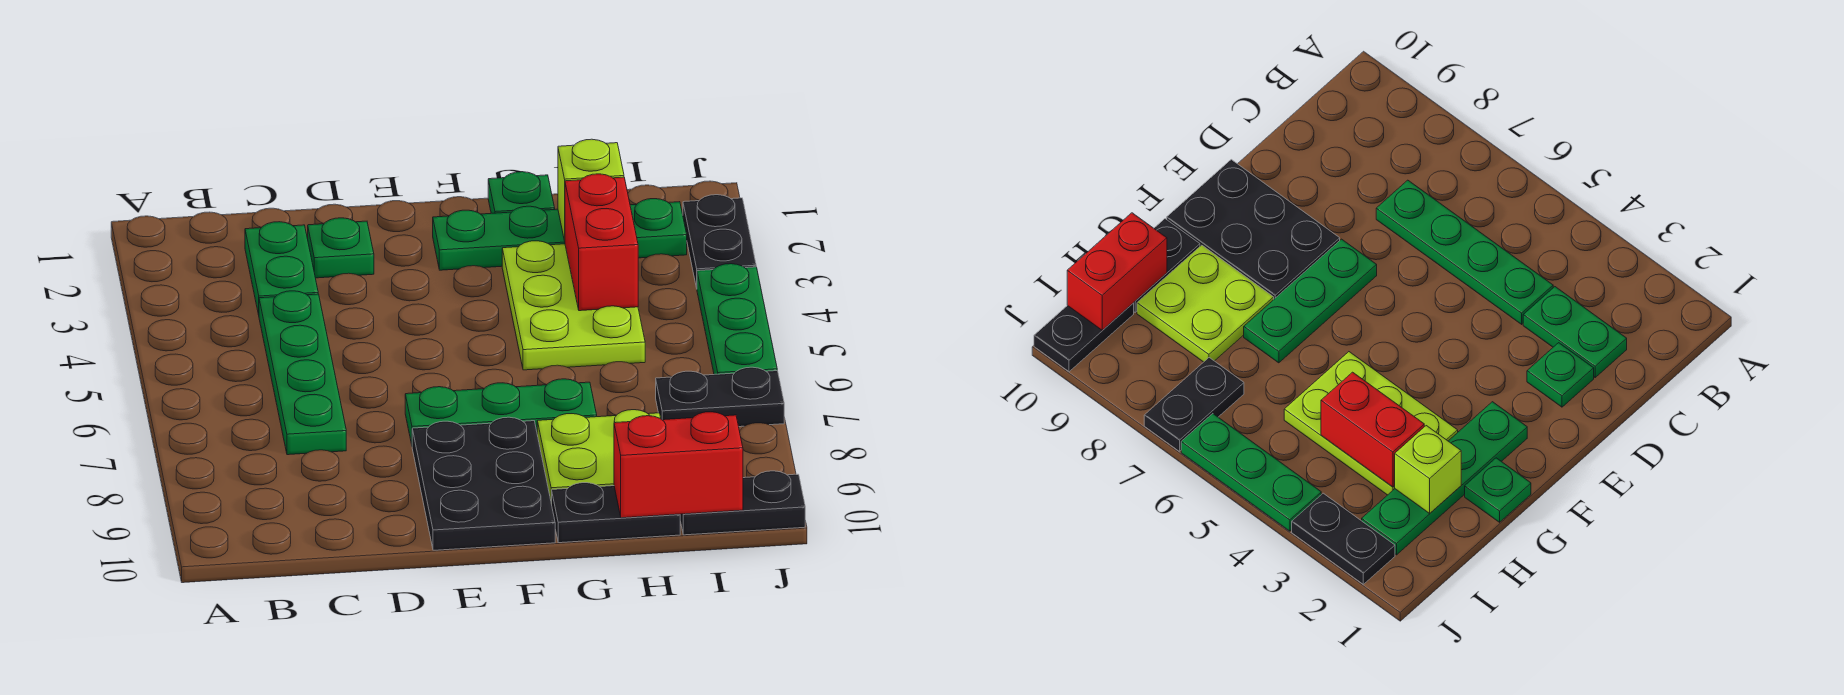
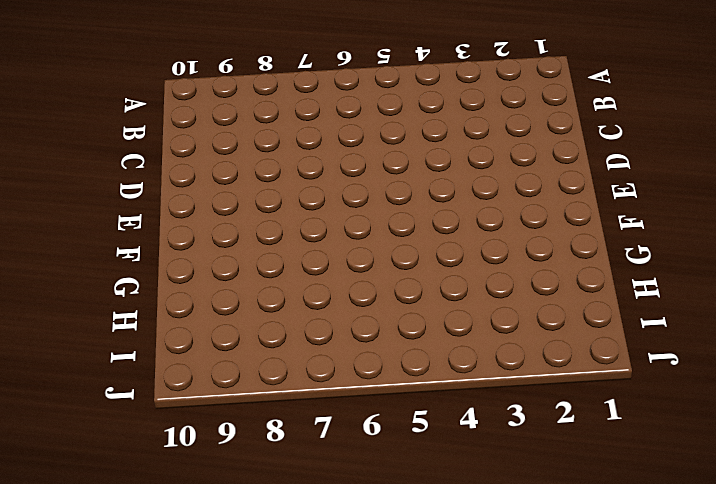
none -> green 1x2 plate [245,222,318,315]
none -> green 1x4 plate [259,291,346,455]
none -> green 1x1 plate [308,218,374,278]

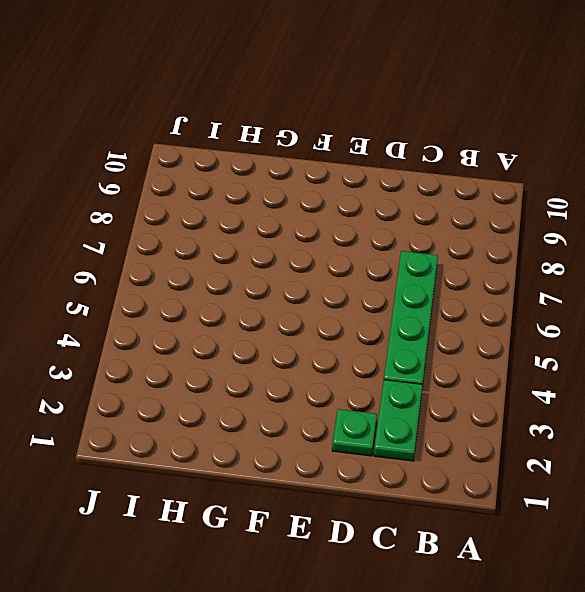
none -> green 1x3 plate [405,379,597,444]
none -> black 2x3 plate [412,417,555,550]
none -> green 1x4 plate [433,199,687,270]

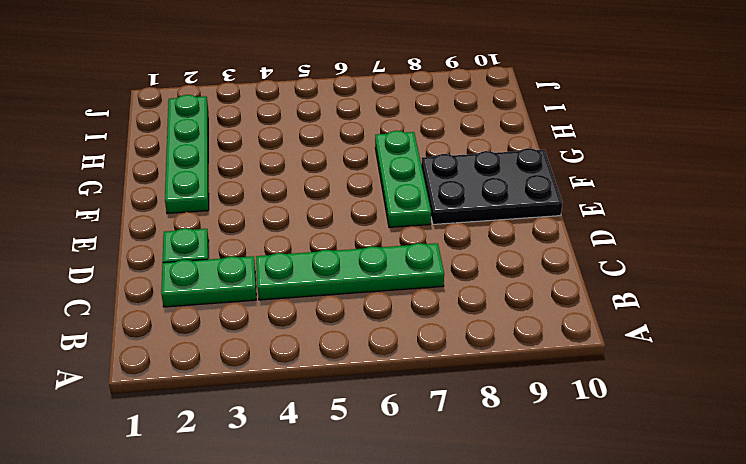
none -> green 1x1 plate [488,172,555,213]
none -> lime 2x3 plate [502,241,645,370]
none -> lime 2x2 plate [537,410,661,504]

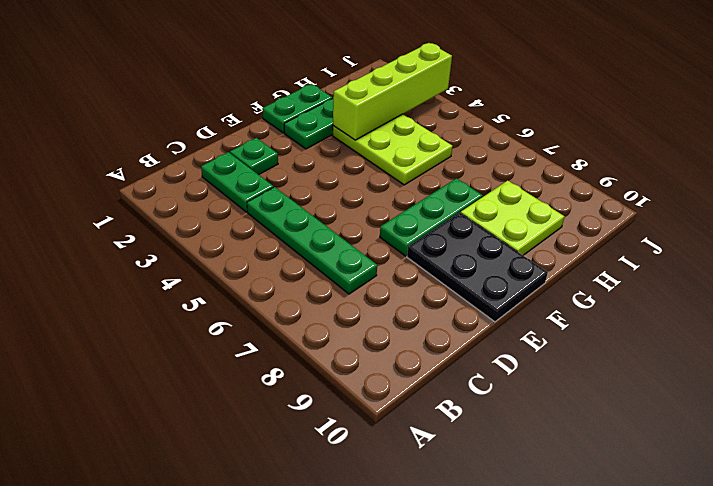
green 1x2 plate [262,84,333,133] -> green 1x1 plate [488,172,555,213]
lime 1x4 brick [333,43,452,140] -> red 1x2 brick [565,174,638,311]
none -> black 1x2 plate [552,483,680,543]
none -> black 1x2 plate [656,367,784,427]
none -> black 1x2 plate [680,471,805,535]

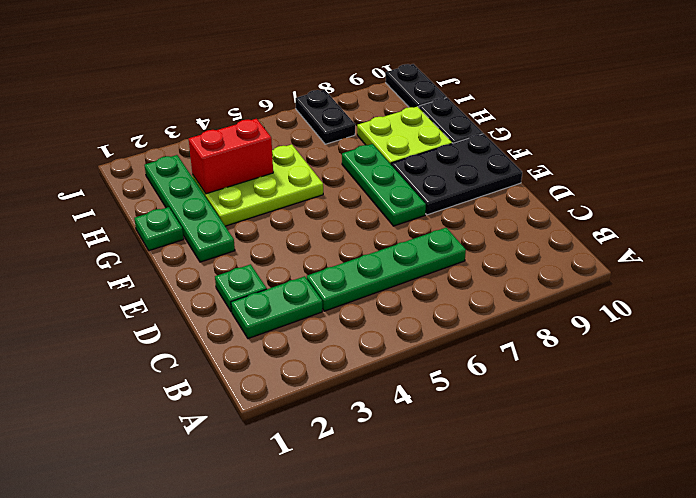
none -> black 1x2 plate [683,195,756,288]
none -> green 1x3 plate [697,264,777,374]
none -> lime 1x1 brick [558,139,624,241]

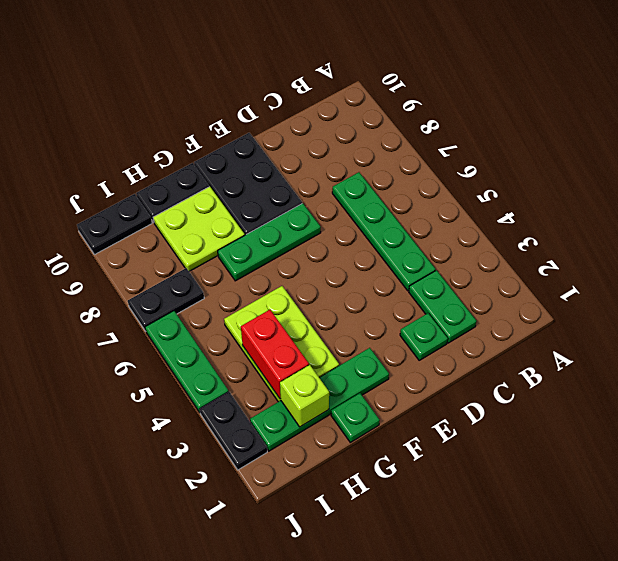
none -> red 1x2 brick [614,412,743,518]

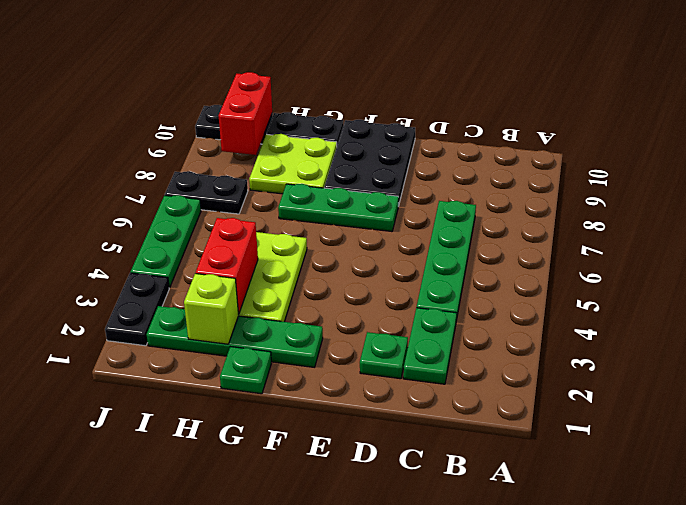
red 1x2 brick [219,72,272,155] -> red 1x2 brick turned to [614,412,743,518]

